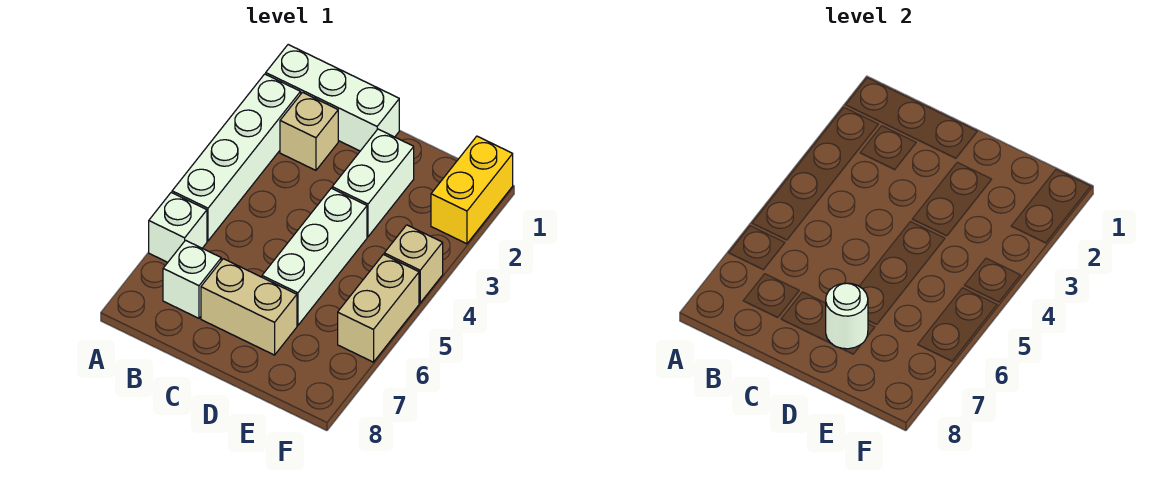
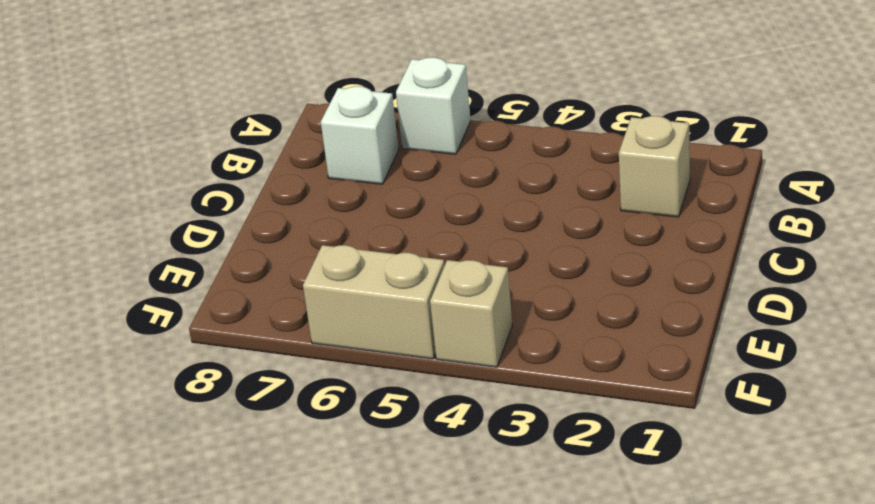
none -> white 1x3 brick [266,45,399,151]
none -> white 1x4 brick [172,74,301,241]
none -> tan 1x2 brick [201,259,297,355]

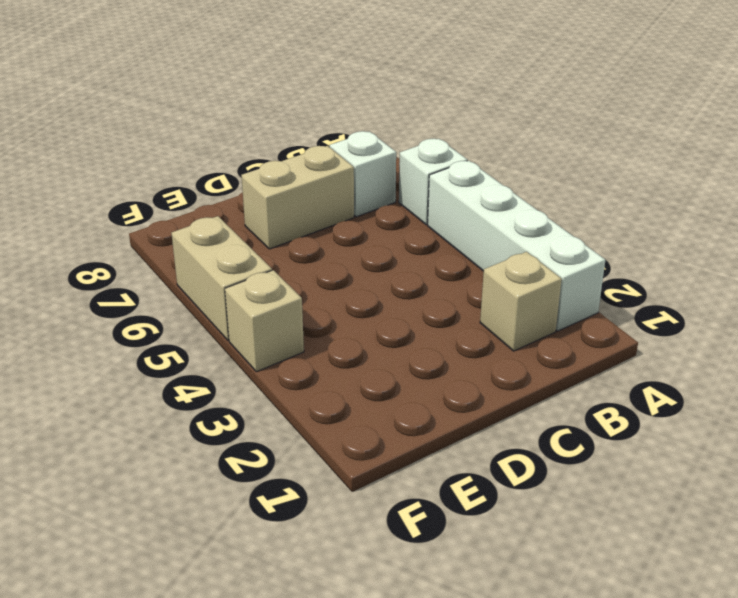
none -> white 1x3 brick [266,45,399,151]
none -> white 1x2 brick [332,129,414,237]
none -> white 1x3 brick [262,188,367,325]

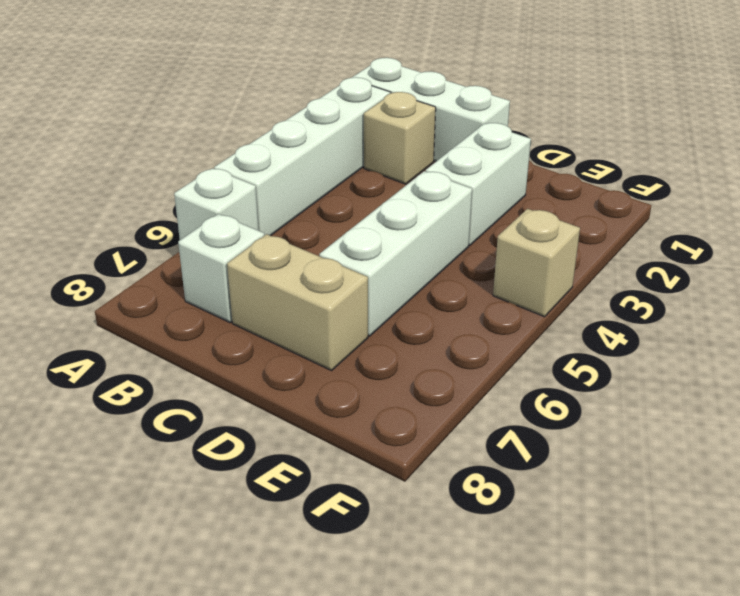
none -> yellow 1x2 brick [431,136,513,244]
none -> tan 1x2 brick [338,254,419,362]
none -> white 1x1 round brick [826,283,868,349]

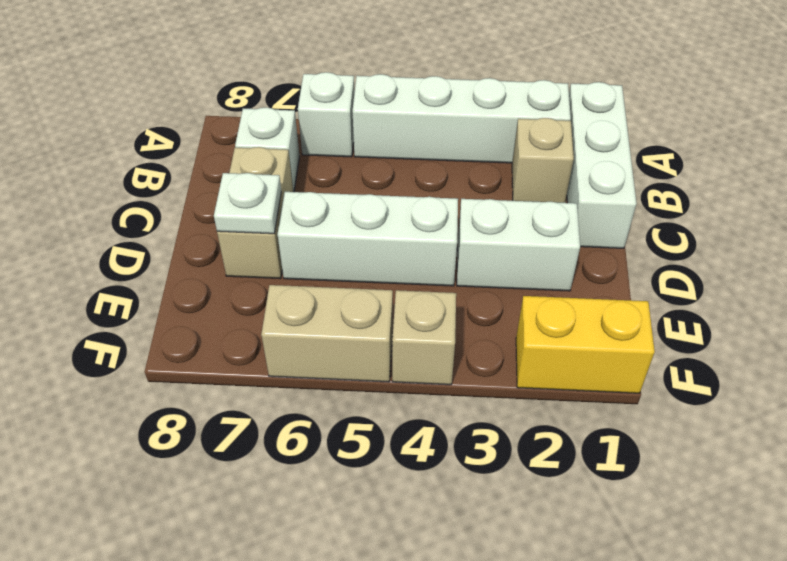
white 1x1 plate [214,173,281,234] -> white 1x1 round brick [826,283,868,349]

